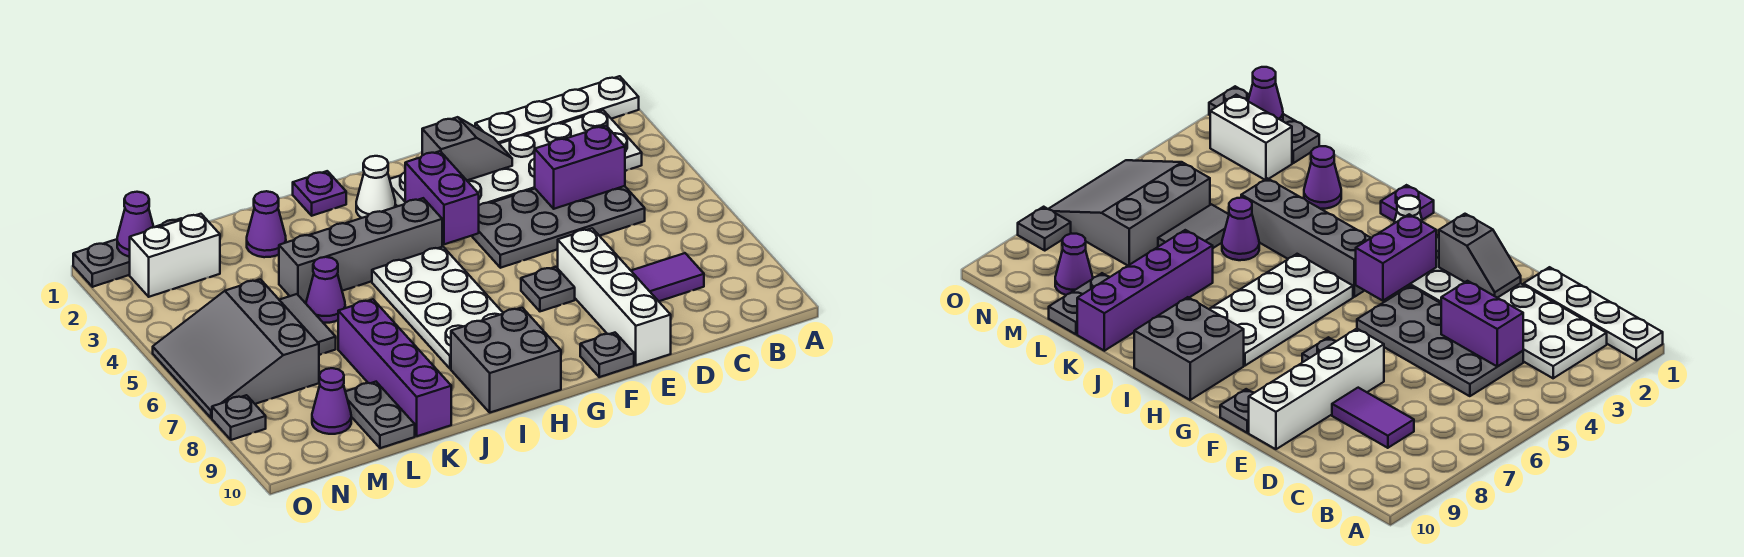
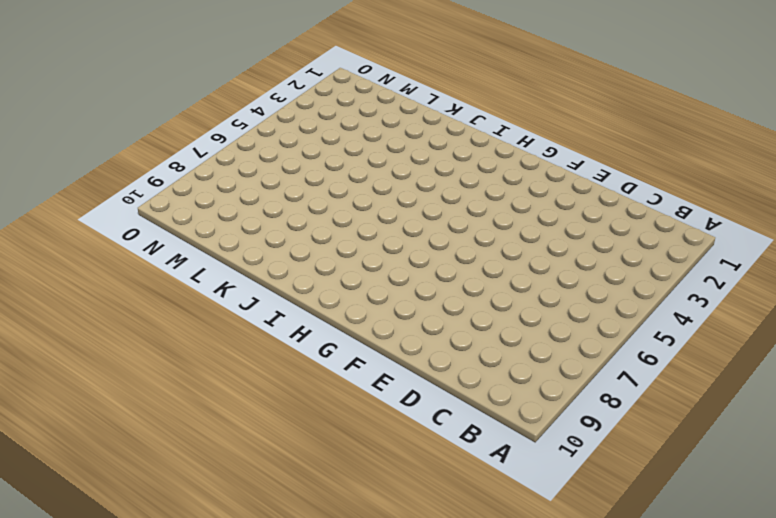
none -> white 1x4 plate [475,76,639,143]
none -> white 2x6 plate [390,110,642,206]
none -> grey 2x4 plate [472,186,645,268]

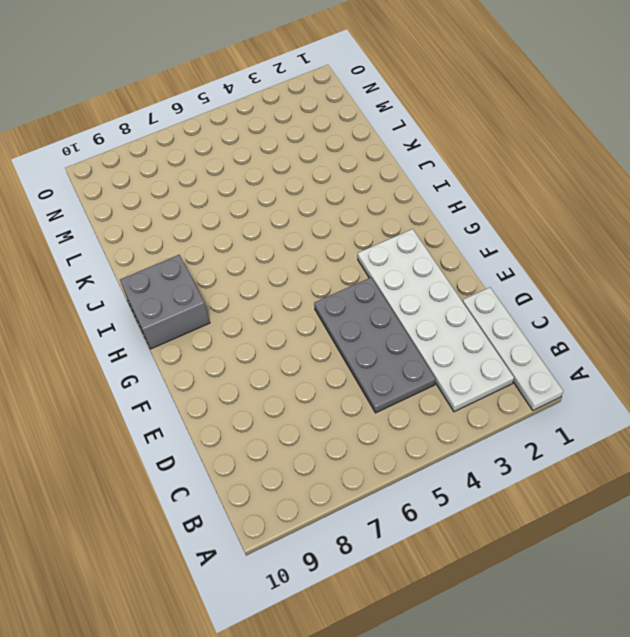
none -> purple 1x2 tile [631,253,704,301]
none -> white 1x4 brick [558,228,671,365]
none -> grey 1x1 plate [521,267,575,311]

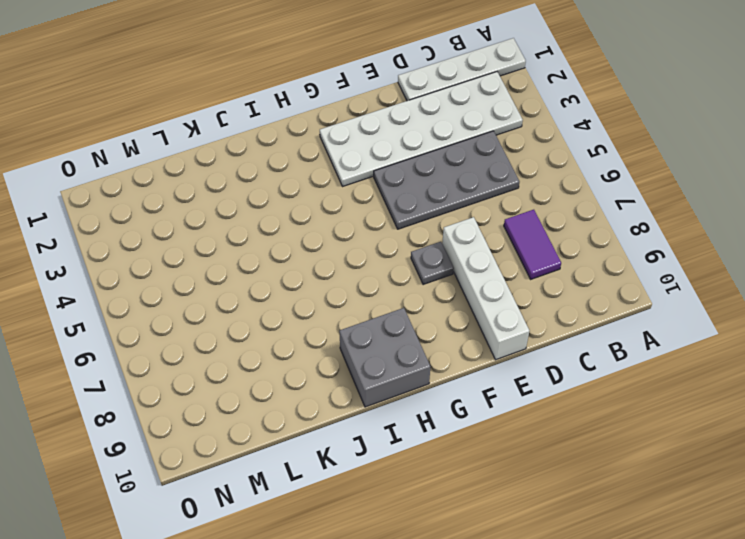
purple 1x2 tile [504,210,561,279] -> purple 1x2 tile turned to [631,253,704,301]
none -> grey 1x1 plate [580,333,634,377]
none -> white 1x1 cone [356,156,396,218]
none -> grey 1x4 brick [279,198,442,303]

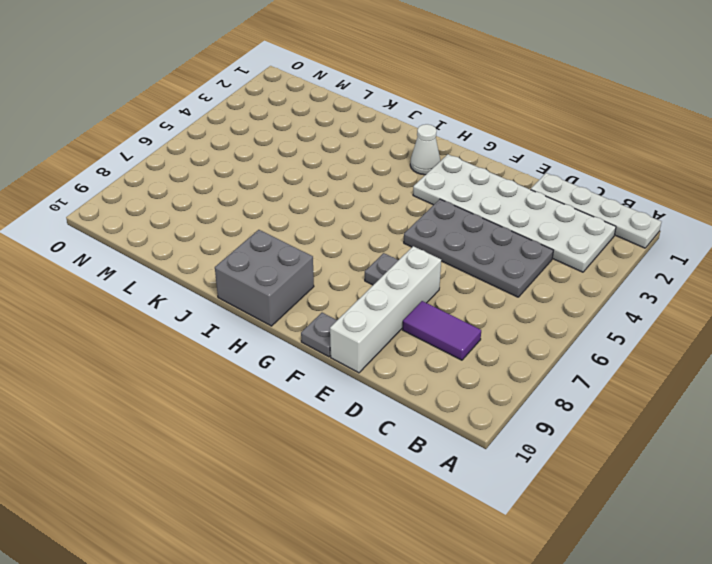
none -> grey 1x4 brick [279,198,442,303]
none -> white 2x4 plate [372,247,503,369]
none -> purple 1x1 plate [293,171,346,216]

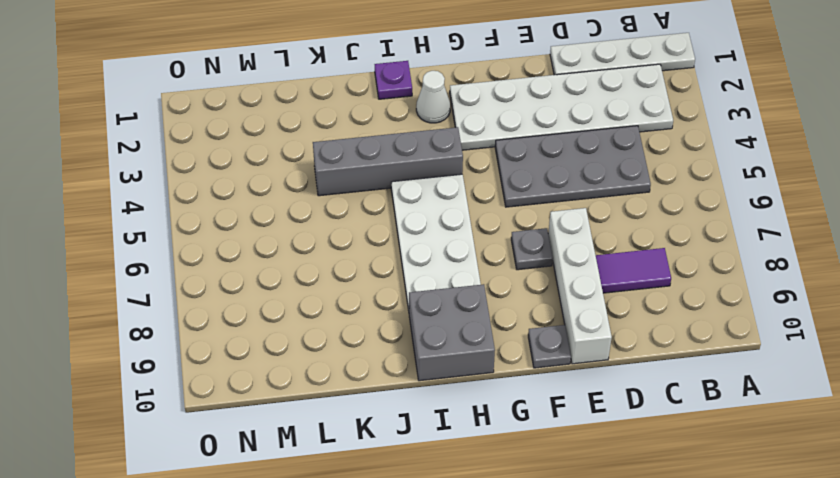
none -> purple 1x1 cone [247,191,286,257]
none -> purple 1x1 cone [306,257,345,323]
none -> purple 1x4 brick [338,299,451,436]

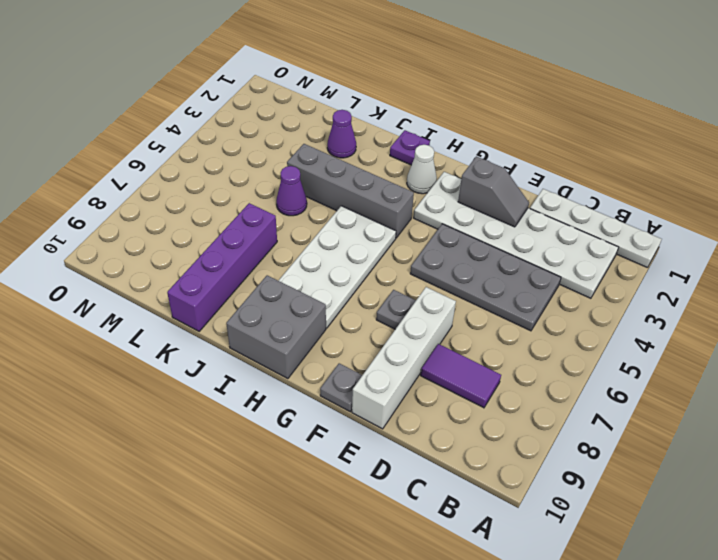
none -> grey 1x2 tile [280,294,336,355]
none -> grey 1x2 plate [345,382,415,448]
none -> grey 1x3 plate [73,218,182,287]

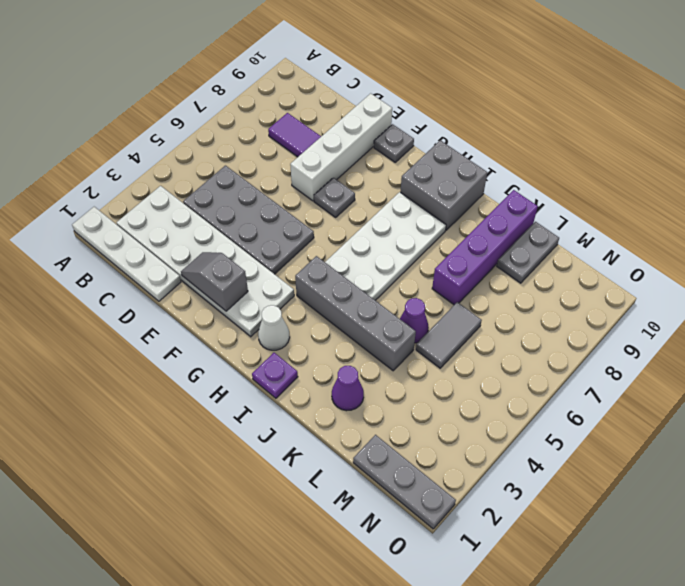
none -> white 1x2 brick [130,214,220,297]
none -> grey 3x3 slope [153,279,319,418]
none -> purple 1x1 cone [312,368,351,434]

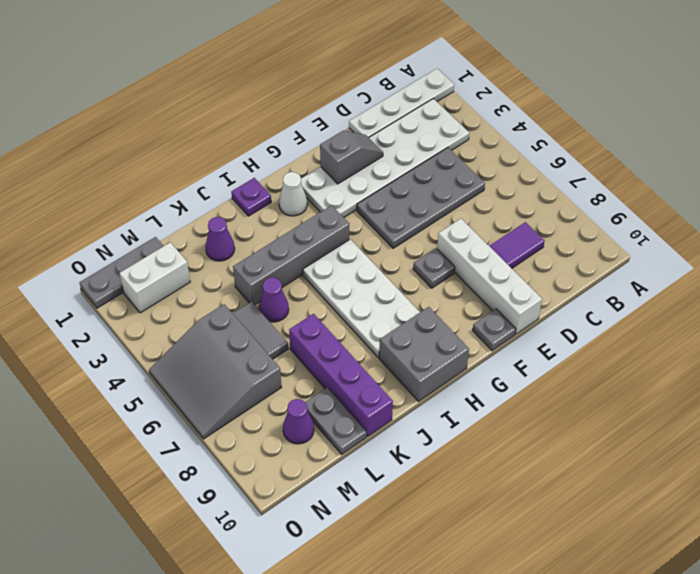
none -> grey 1x1 plate [212,395,266,440]
none -> purple 1x2 brick [535,126,625,209]
none -> purple 1x2 brick [405,151,479,244]

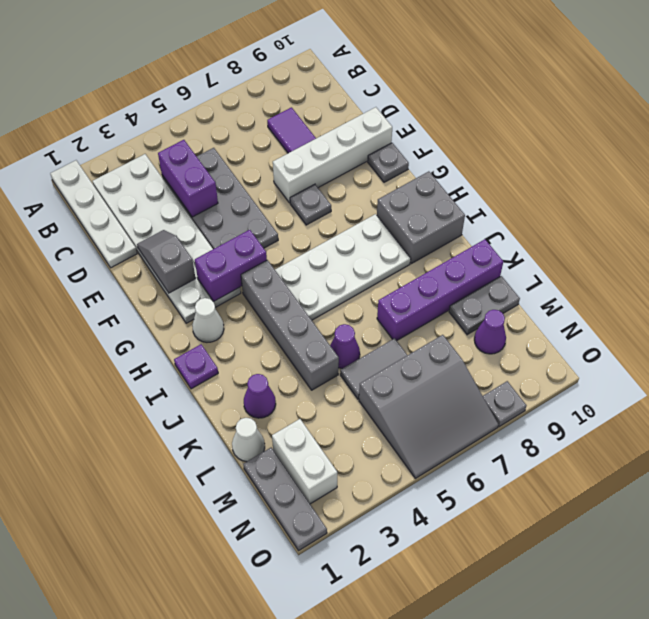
white 1x1 cone [232,418,265,462] -> none
none -> purple 1x1 cone [117,192,154,257]

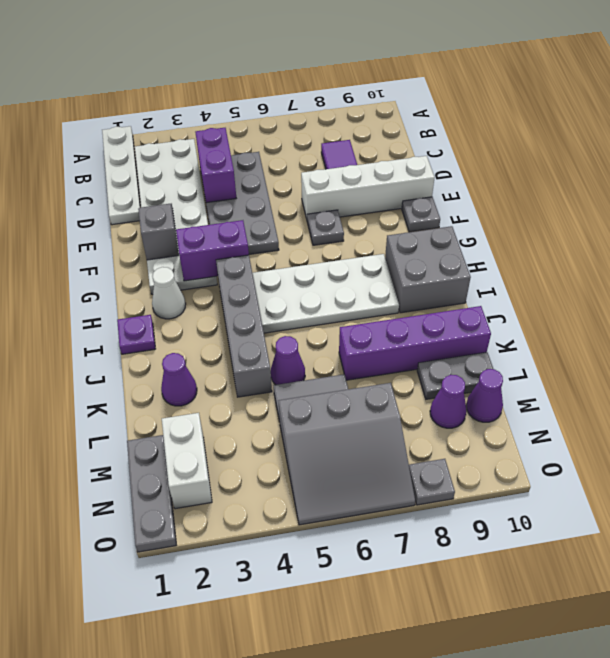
purple 1x1 cone [466,369,503,422] -> purple 1x1 cone moved to [117,192,154,257]

